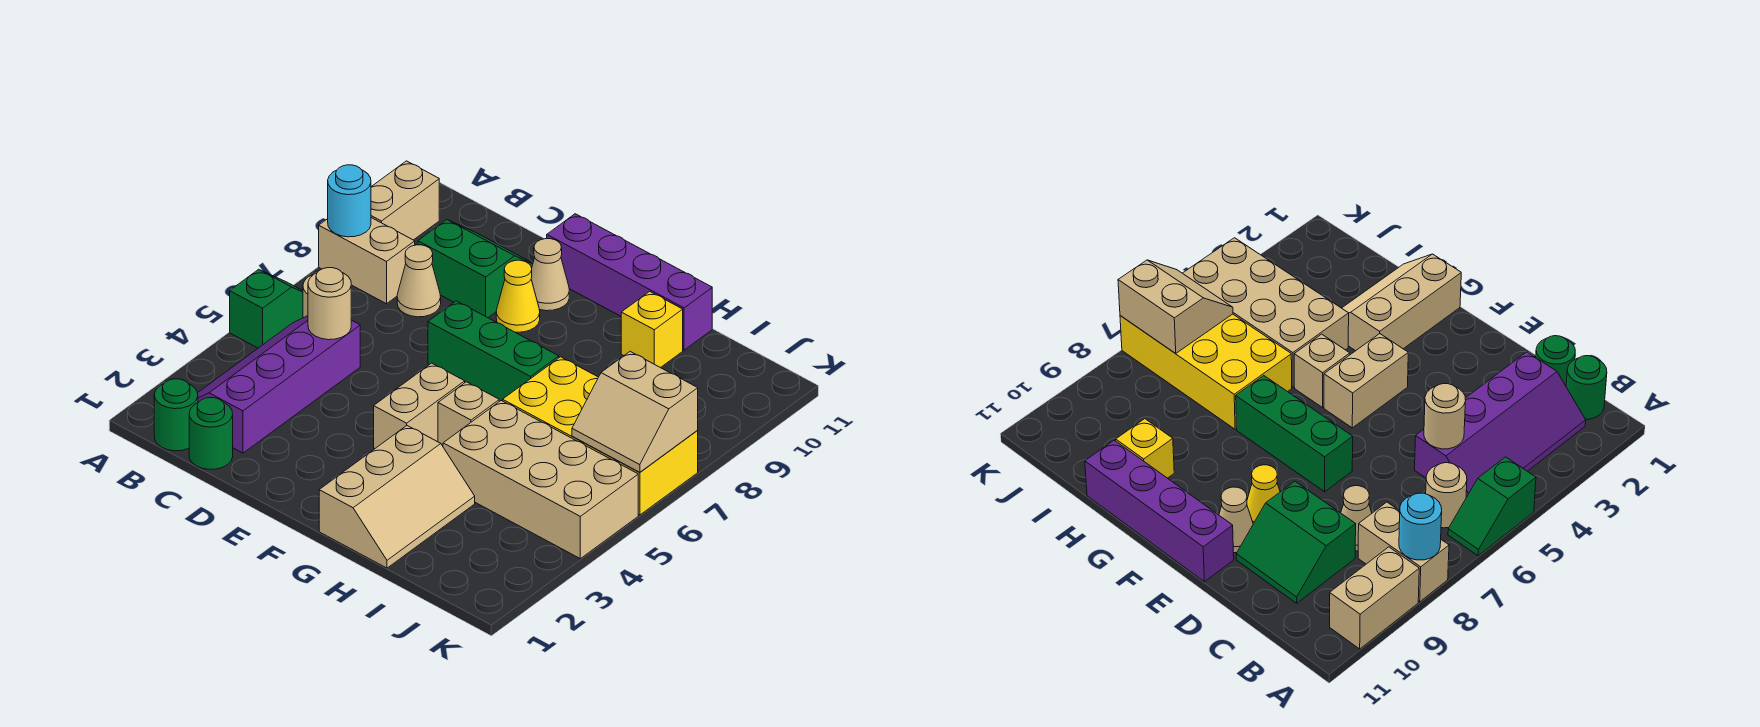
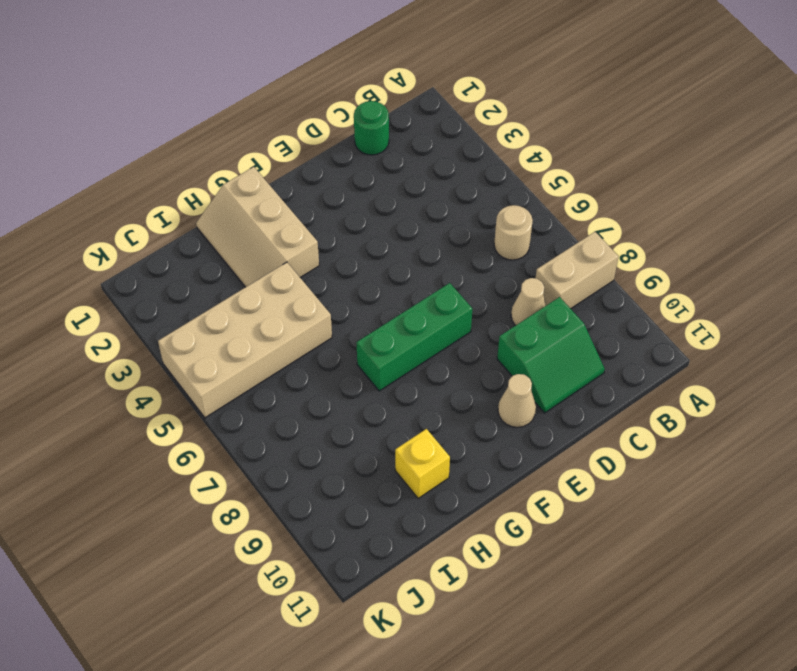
none -> green 1x2 slope [230,269,303,348]
none -> tan 1x2 brick [371,161,439,240]
none -> green 1x1 round brick [154,379,198,451]

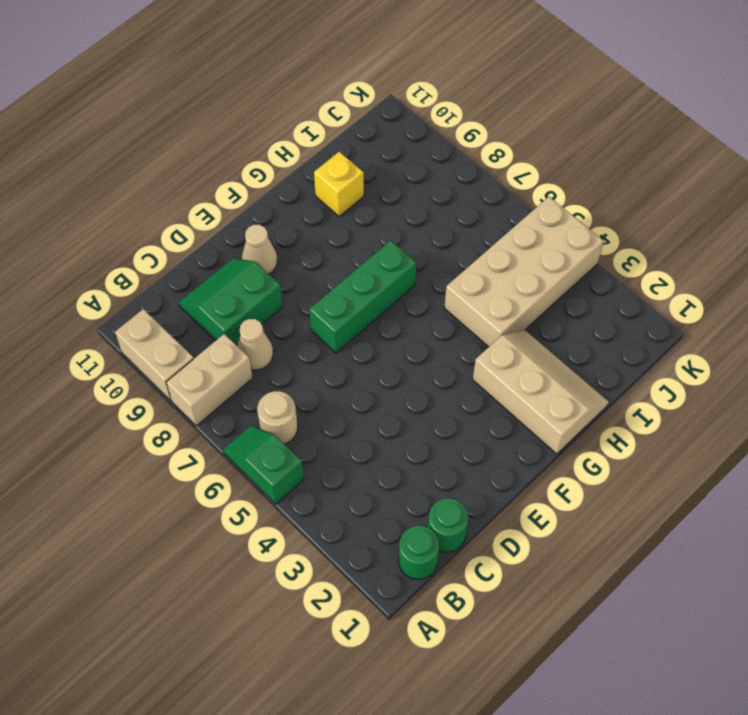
none -> purple 2x4 slope [198,316,360,453]
none -> yellow 1x1 cone [496,260,540,332]
none -> purple 1x4 brick [547,214,712,350]

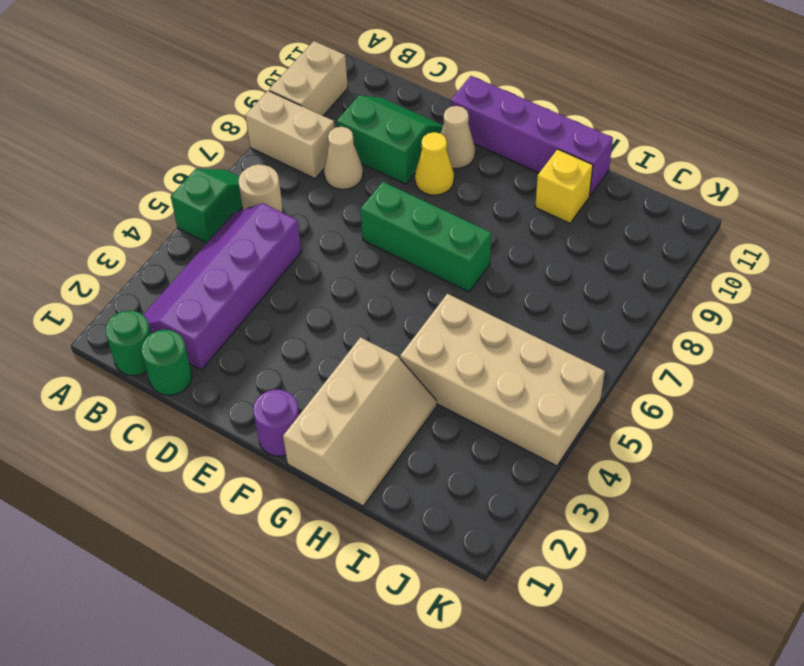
purple 1x1 round brick [253,389,299,456] -> none
none -> tan 1x2 brick [374,363,465,448]
none -> tan 1x1 brick [438,382,499,446]
none -> yellow 2x4 brick [503,357,698,515]

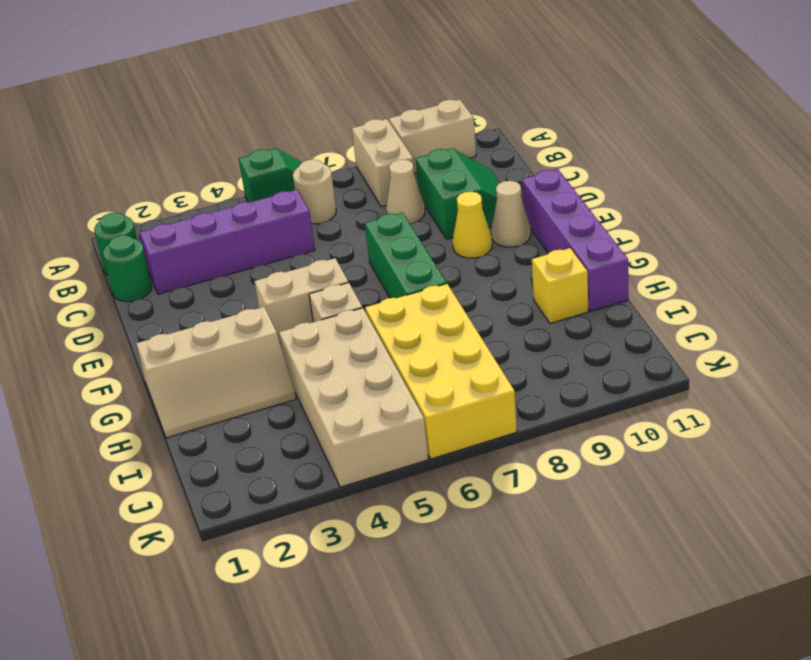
none -> cyan 1x1 round brick [328,165,371,237]
none -> tan 1x1 round brick [308,268,351,340]
none -> tan 2x2 slope [572,352,698,473]

